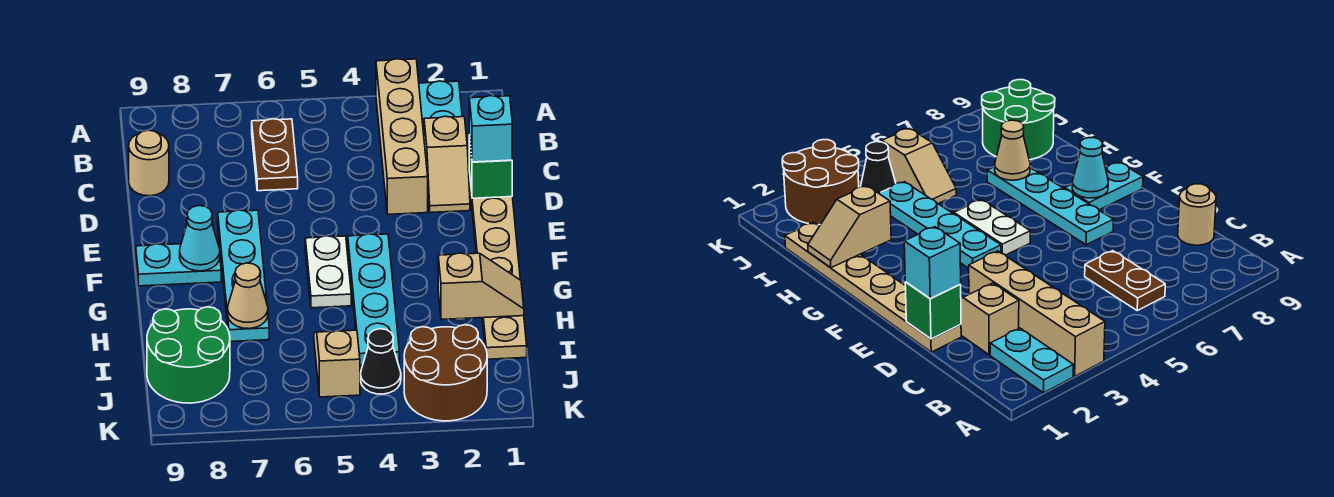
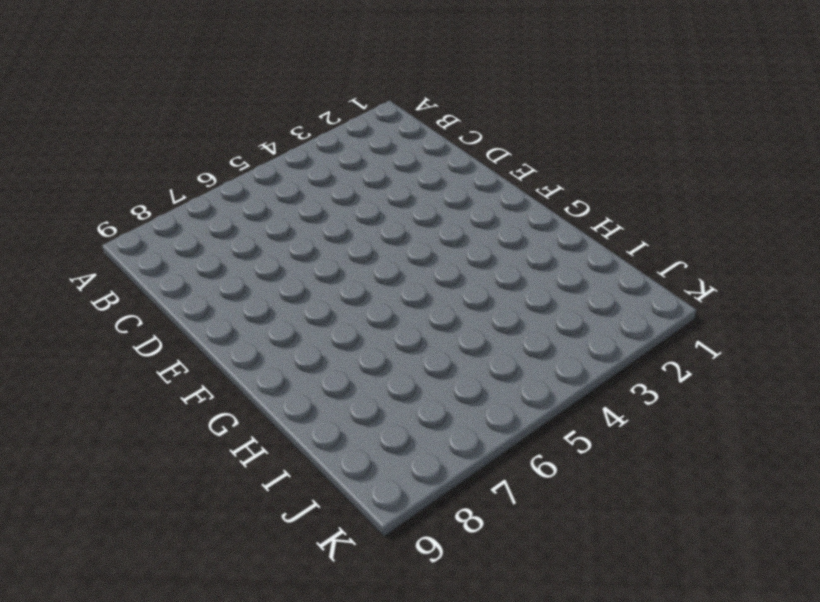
none -> cyan 1x2 plate [419,81,462,133]
none -> tan 1x4 brick [376,59,428,214]
none -> brown 1x2 plate [252,119,298,191]

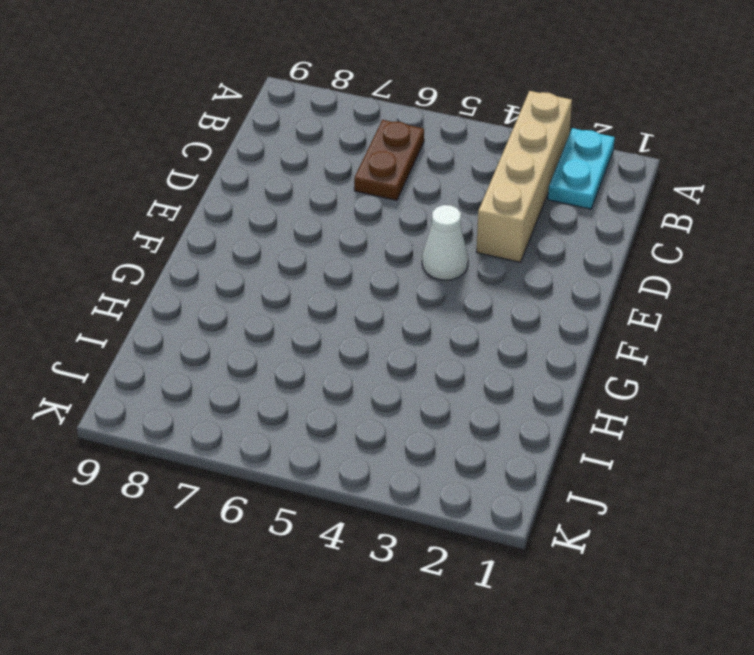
white 1x1 cone [422,205,468,280] -> none
none -> tan 1x2 slope [424,116,470,213]
none -> tan 1x1 round brick [129,130,169,196]
none -> tan 1x6 plate [469,172,527,359]

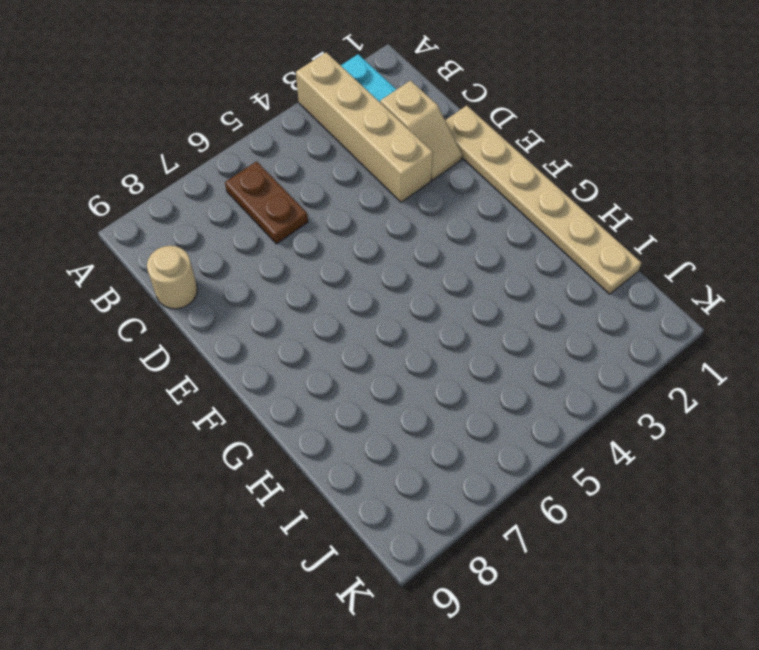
none -> cyan 1x4 plate [218,210,269,342]
none -> cyan 1x4 plate [348,234,399,365]
none -> white 1x2 plate [305,236,351,308]

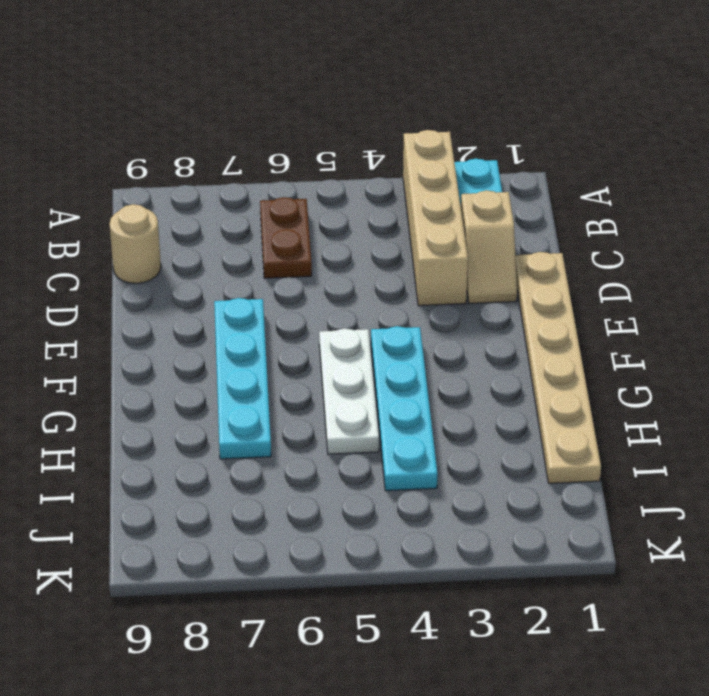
white 1x3 plate [319,328,379,454] -> white 1x2 plate [305,236,351,308]
none -> cyan 1x2 plate [136,242,221,286]
none -> tan 1x2 slope [314,330,360,397]
none -> green 2x2 round brick [147,307,230,403]

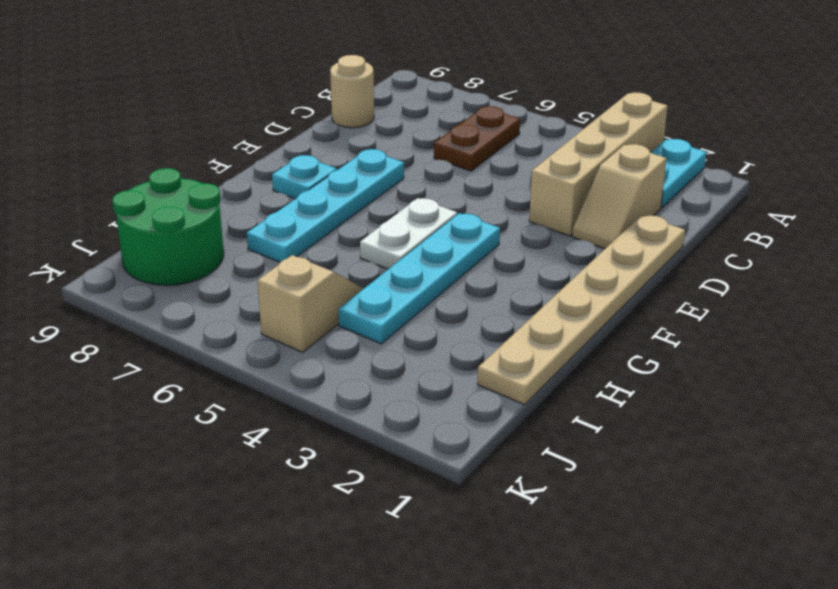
cyan 1x1 plate [272,155,337,199] -> cyan 1x2 plate [136,242,221,286]
none -> brown 2x2 round brick [404,325,487,421]
none -> black 1x1 cone [361,329,401,394]
none -> green 1x1 brick [469,135,512,198]

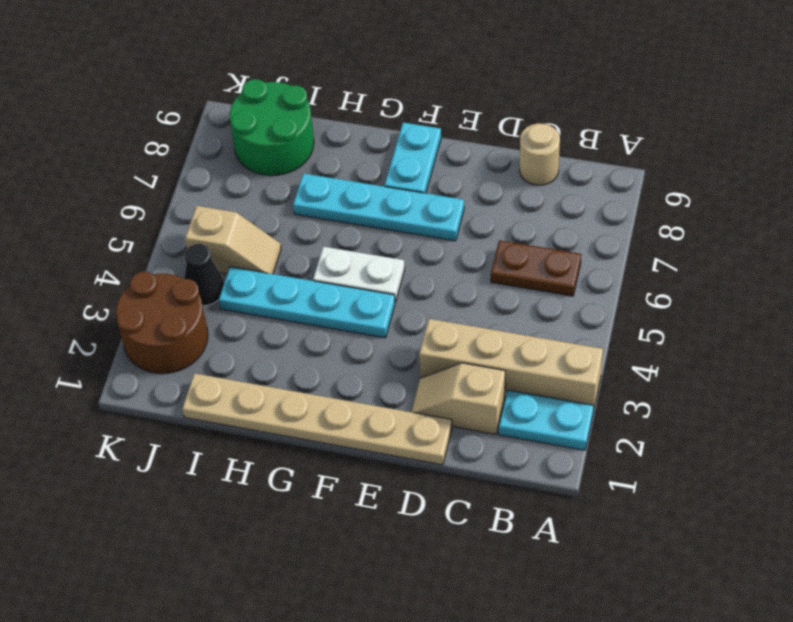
none -> green 1x1 brick [469,135,512,198]
none -> cyan 1x1 cone [180,206,220,271]
none -> tan 1x2 slope [438,253,524,320]

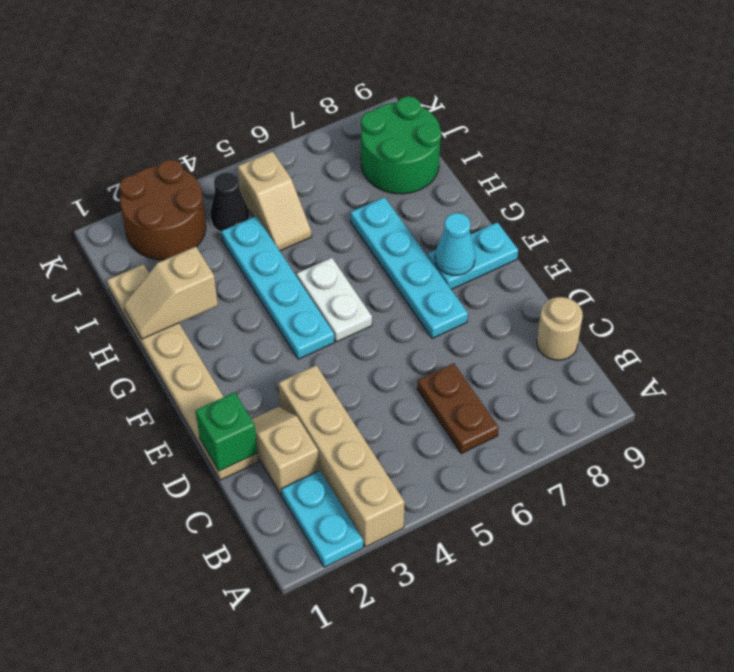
none -> tan 1x1 cone [228,263,268,329]
none -> cyan 1x1 brick [469,96,512,162]

